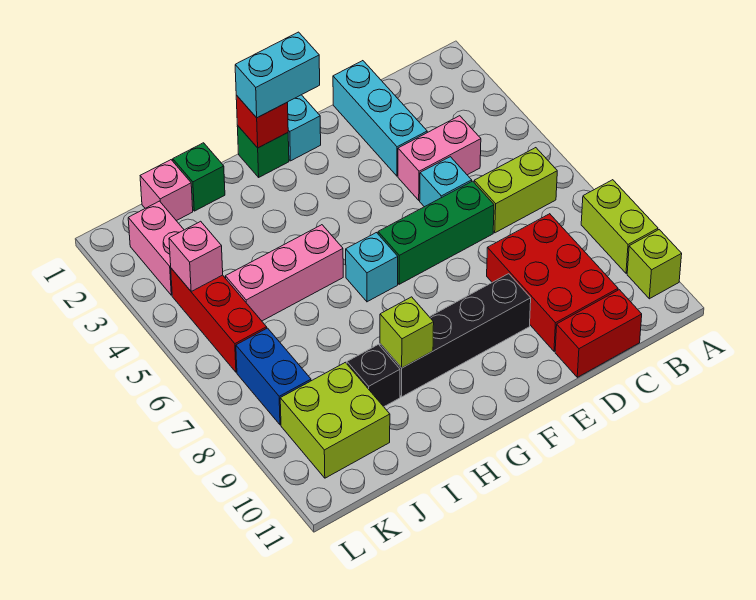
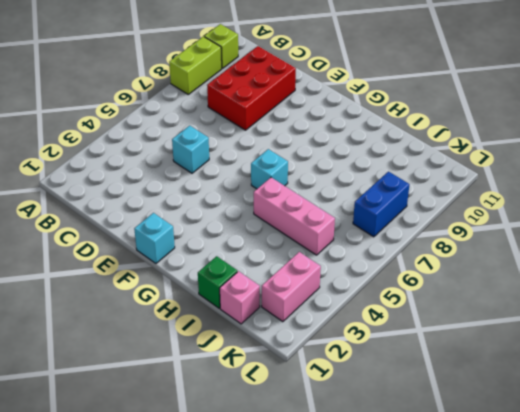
none -> lime 1x2 brick [474,148,557,233]
none -> pink 1x2 brick [398,116,481,200]
none -> red 1x2 brick [555,290,642,377]

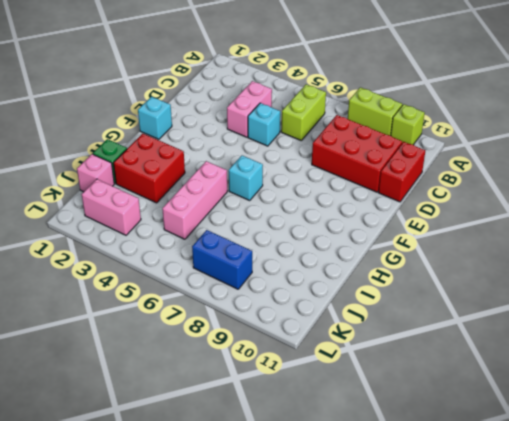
red 2x2 brick [113,134,185,203] -> none
none -> cyan 1x3 brick [333,61,427,176]
none -> green 1x3 brick [378,181,494,284]
none -> black 1x4 brick [380,274,531,397]

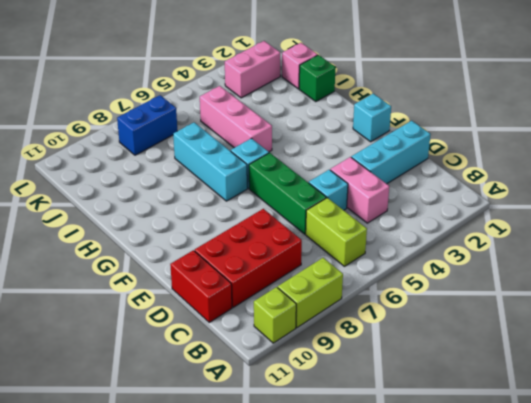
cyan 1x3 brick [173,122,247,201] -> none
none -> black 1x4 brick [380,274,531,397]
none -> green 1x1 brick [237,126,289,177]
none -> black 1x1 brick [347,345,400,407]

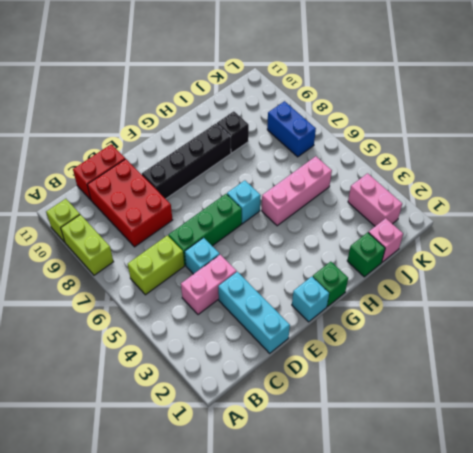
none -> lime 2x2 brick [280,362,390,478]
none -> red 1x3 brick [171,268,267,372]
none -> red 1x1 brick [236,95,288,148]

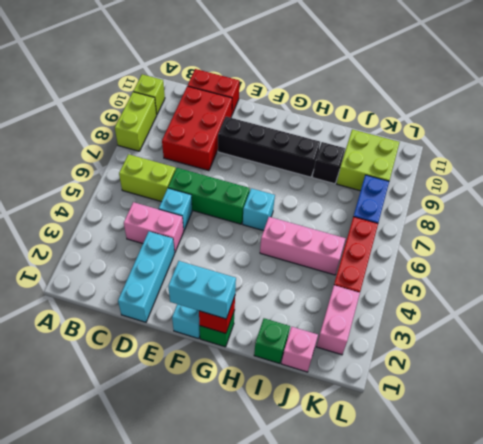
none -> lime 1x1 brick [380,297,434,368]
none -> pink 1x1 brick [169,221,223,291]

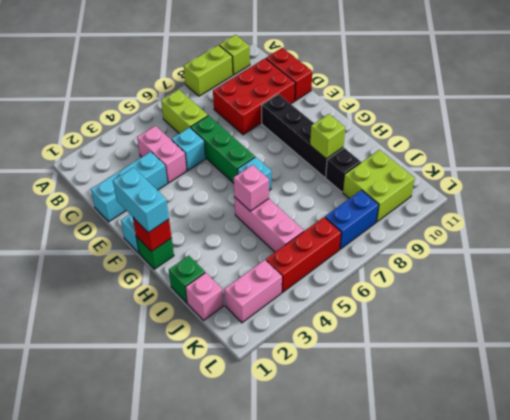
pink 1x1 brick [234,165,269,211] -> pink 1x1 brick moved to [169,221,223,291]

